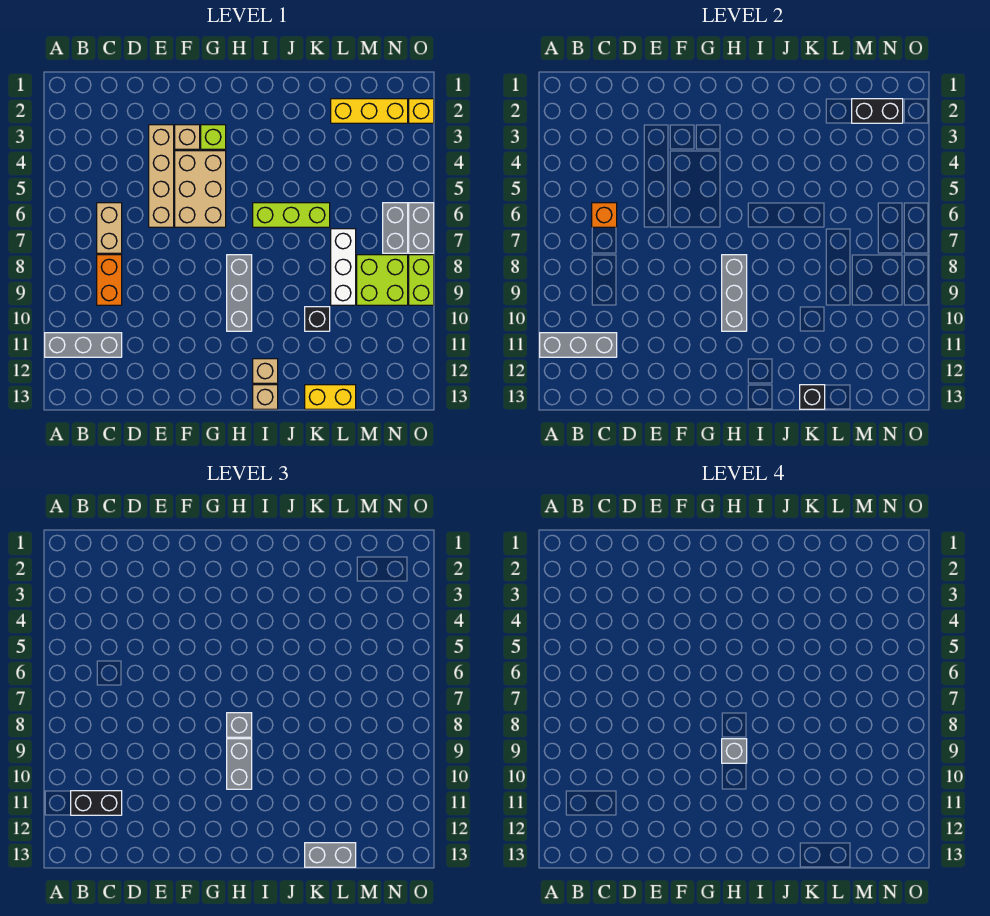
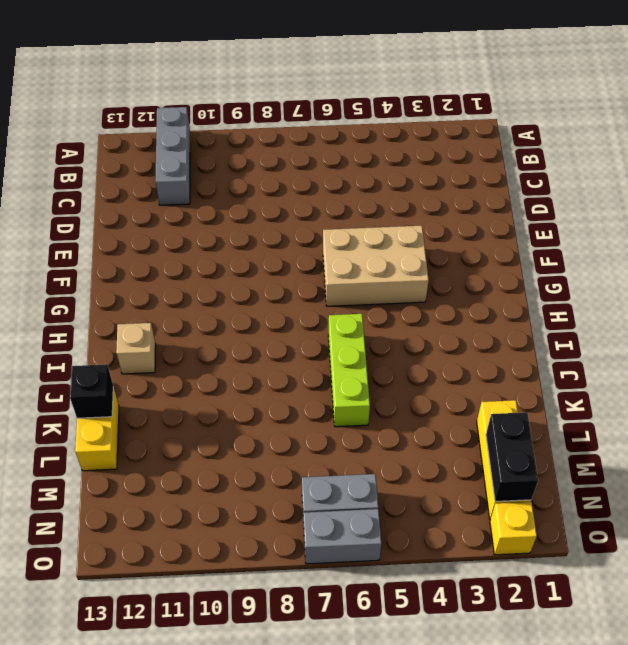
none -> tan 1x2 brick [97,203,122,253]
none -> orange 1x2 brick [97,255,122,305]
none -> tan 1x4 brick [149,125,174,227]
none -> tan 1x1 brick [175,125,200,149]

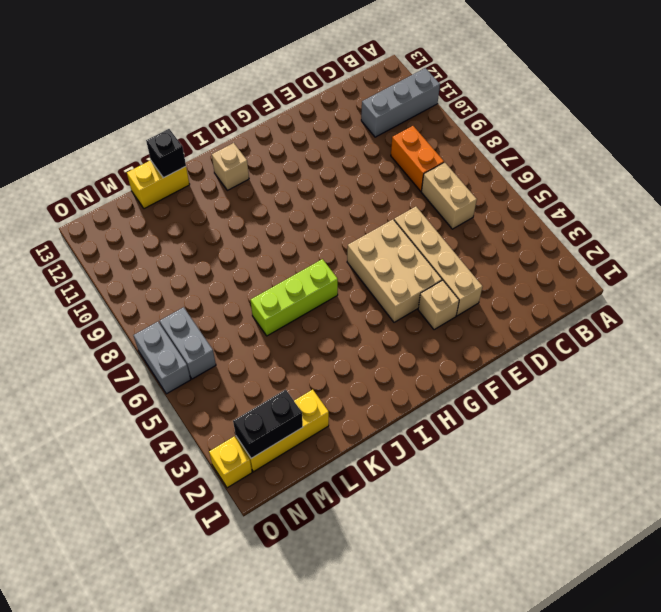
none -> lime 1x1 brick [201,125,226,149]
none -> grey 1x3 brick [227,255,252,331]
none -> tan 1x1 brick [253,385,278,409]
none -> black 1x1 brick [305,307,330,331]

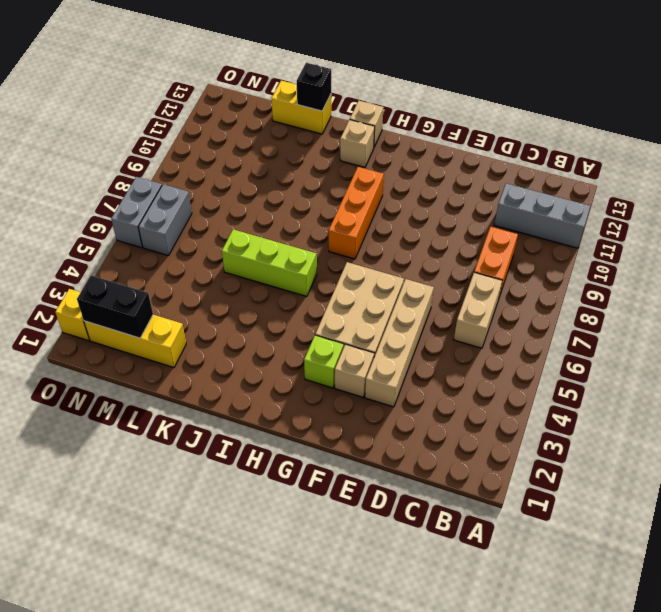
orange 1x3 brick [329,167,384,259] -> grey 1x3 brick [227,255,252,331]
none -> black 1x1 brick [305,307,330,331]
none -> white 1x3 brick [331,229,356,305]
none -> lime 2x2 brick [357,255,408,305]
none -> lime 1x2 brick [409,255,434,305]

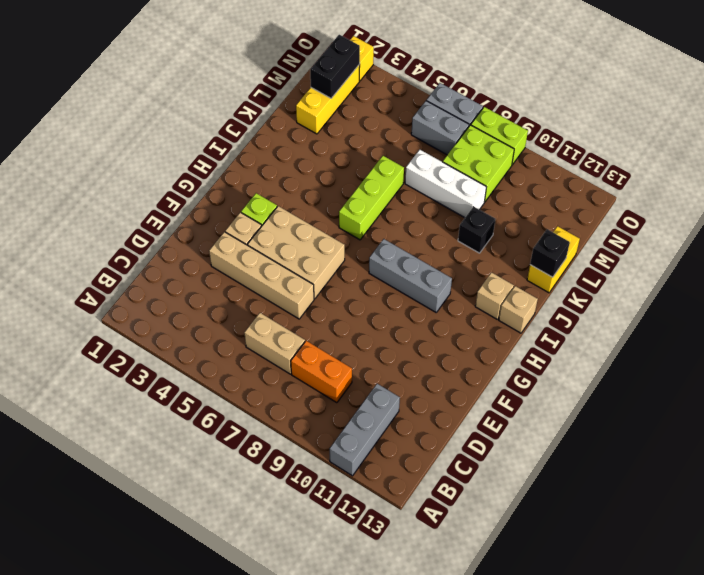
none -> grey 1x3 brick [540,333,617,357]
none -> orange 1x1 brick [592,203,617,227]
none -> grey 1x3 brick [722,255,747,331]
none -> black 1x2 brick [71,791,122,815]

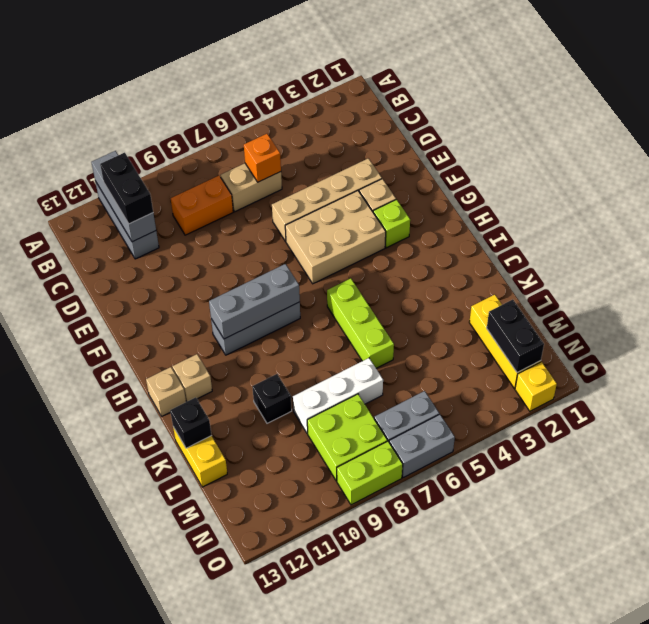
none -> grey 1x1 brick [227,713,252,737]
none -> grey 1x2 brick [227,739,252,789]
none -> grey 1x2 brick [305,843,356,867]
none -> grey 1x1 brick [722,739,747,763]

